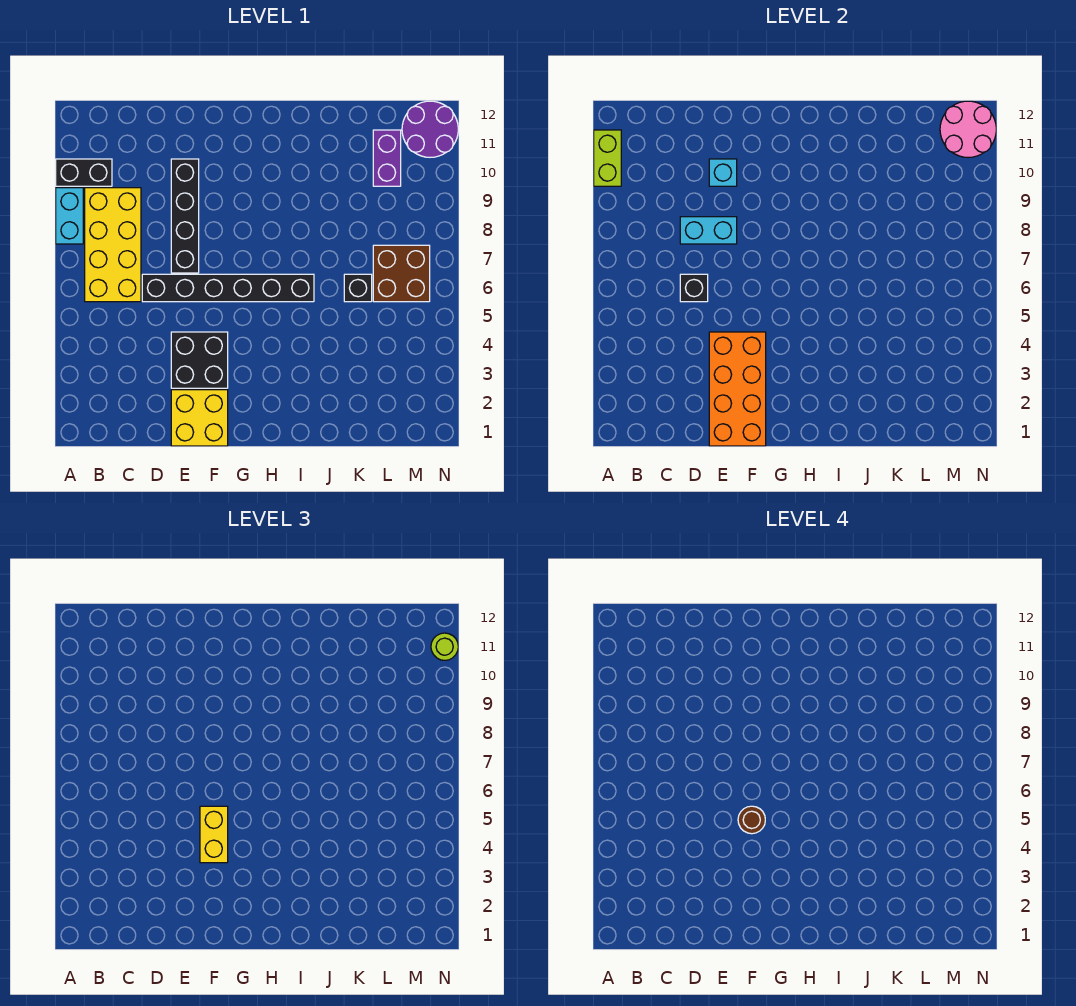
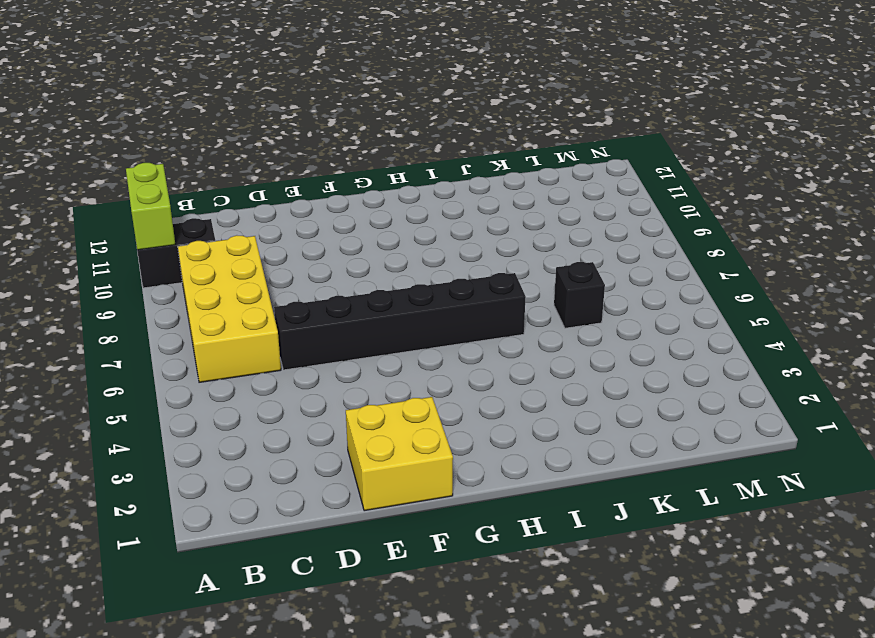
none -> cyan 1x2 brick [56,188,83,244]
none -> black 2x2 brick [171,332,228,388]
none -> black 1x4 brick [171,159,199,273]

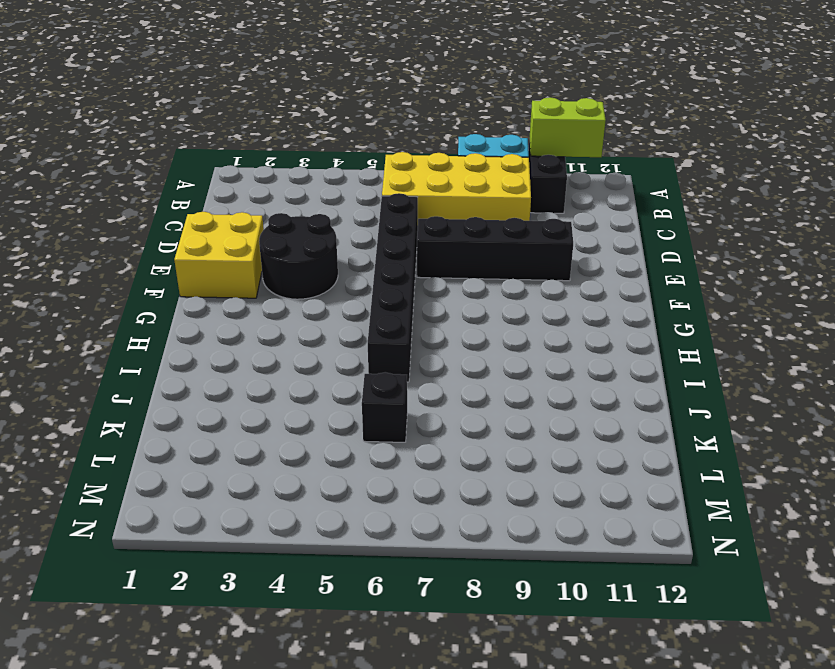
black 2x2 round brick [259,213,338,299] -> black 2x2 brick [171,332,228,388]
none -> brown 2x2 brick [373,245,430,302]
none -> purple 1x2 brick [373,130,401,186]
none -> purple 2x2 round brick [402,101,458,157]

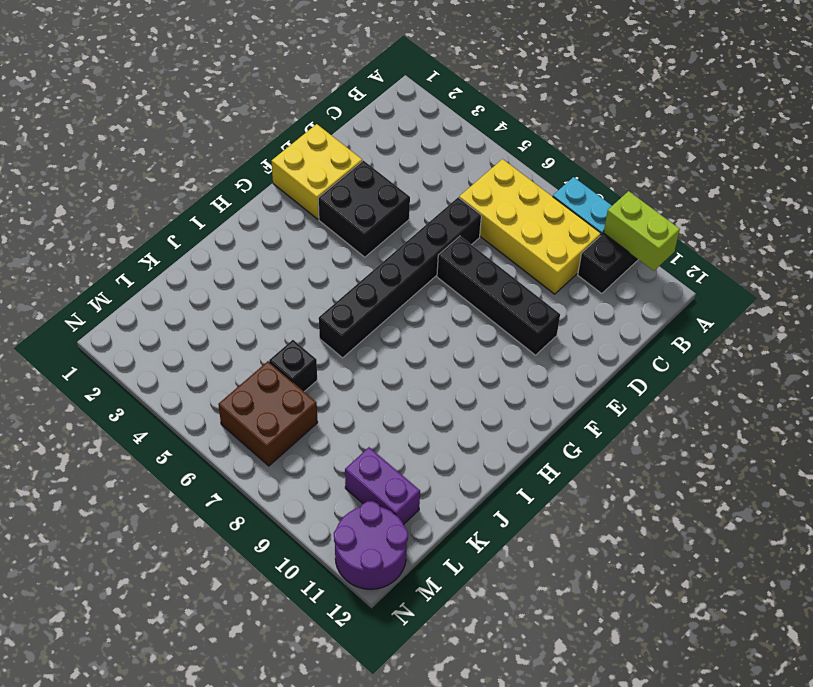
none -> black 1x1 brick [680,274,708,302]
none -> cyan 1x2 brick [680,217,737,244]
none -> orange 2x4 brick [709,332,766,446]

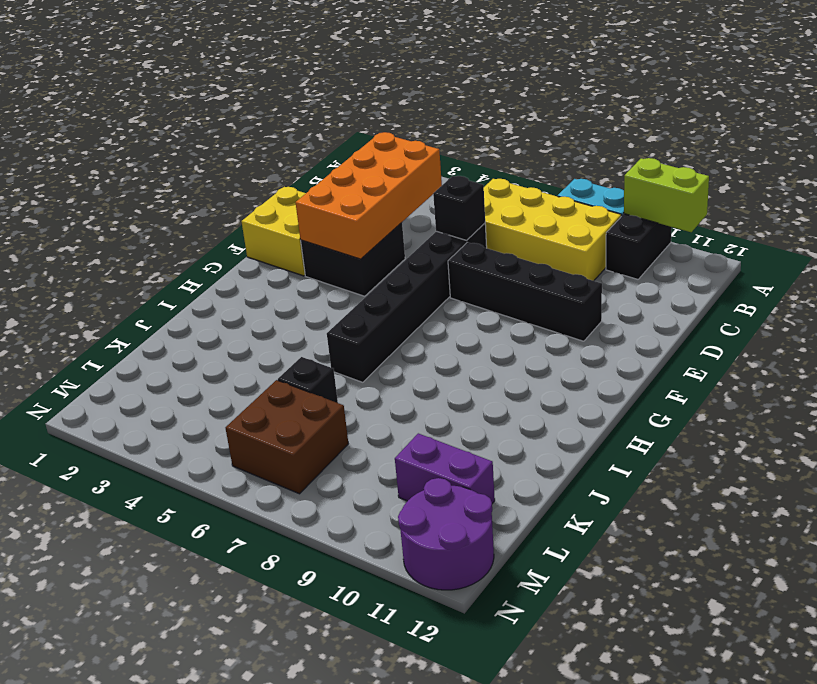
orange 2x4 brick [295,132,442,259] -> orange 2x4 brick turned to [709,332,766,446]
none -> cyan 1x2 brick [680,217,737,244]
none -> cyan 1x1 brick [709,159,737,186]
none -> pink 2x2 round brick [940,101,996,157]

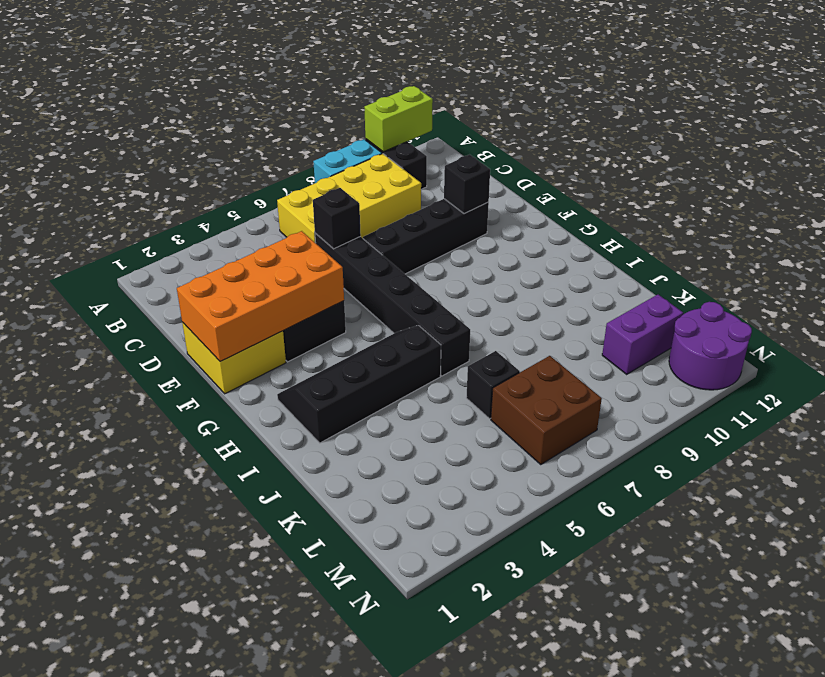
black 1x1 brick [444,155,490,214] -> cyan 1x1 brick [709,159,737,186]
black 2x4 slope [277,325,441,443] -> none
none -> cyan 1x2 brick [680,217,737,244]
none -> pink 2x2 round brick [940,101,996,157]
none -> yellow 1x2 brick [200,806,228,863]

